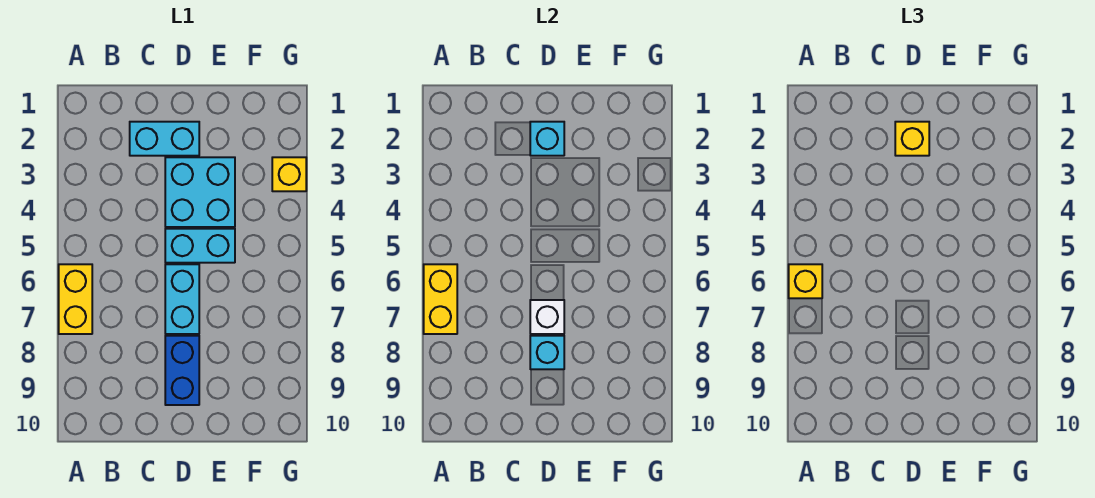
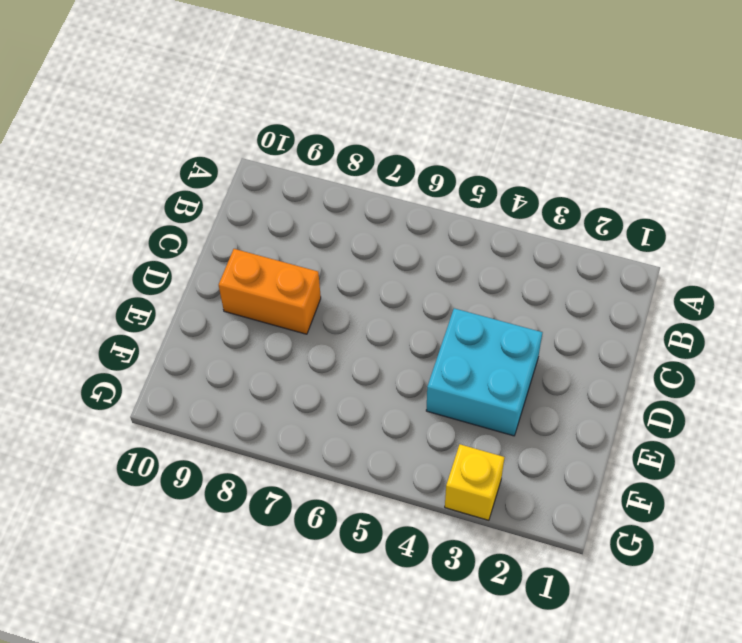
orange 1x2 brick [219,249,321,334] -> blue 1x2 brick [165,336,199,405]
none -> yellow 1x2 brick [59,264,92,334]
none -> cyan 1x2 brick [130,122,199,156]
none -> cyan 1x2 brick [165,229,235,263]

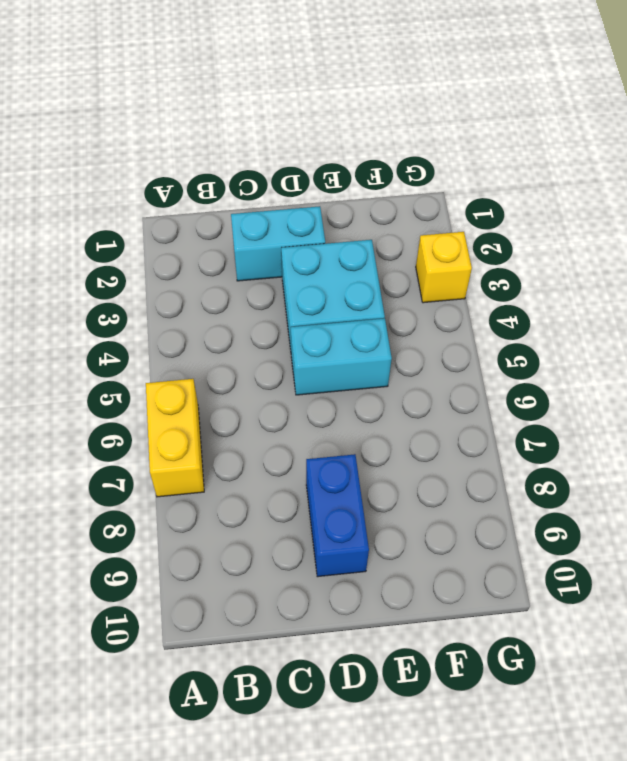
none -> cyan 1x2 brick [165,264,199,334]
none -> yellow 1x2 brick [424,264,457,334]
none -> cyan 1x1 brick [530,122,564,156]

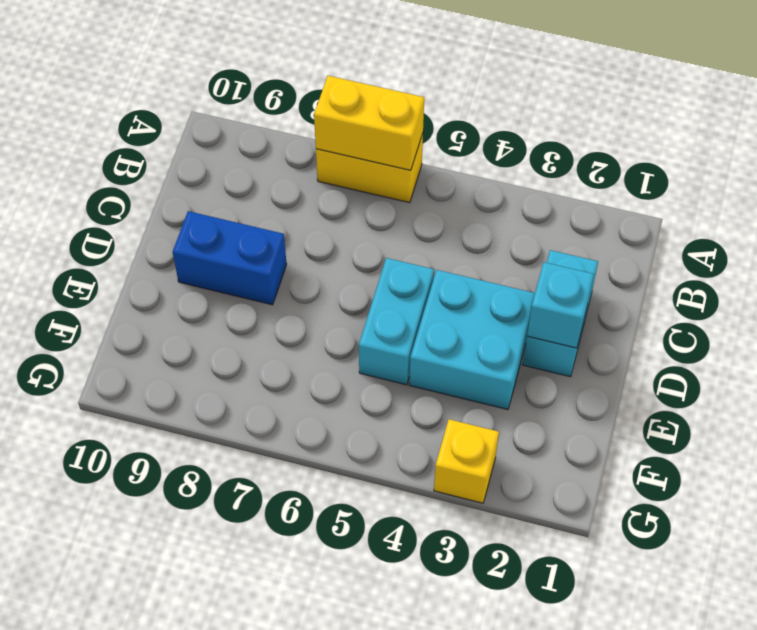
none -> cyan 1x2 brick [165,264,199,334]
none -> white 1x1 brick [530,300,564,334]
none -> cyan 1x1 brick [530,336,564,369]

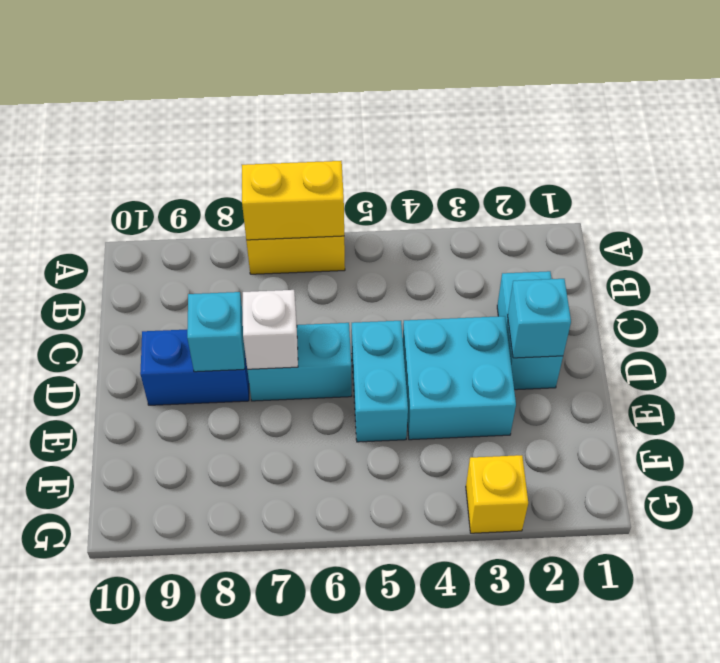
none -> yellow 1x1 brick [789,264,822,298]
none -> yellow 1x1 brick [895,122,929,156]

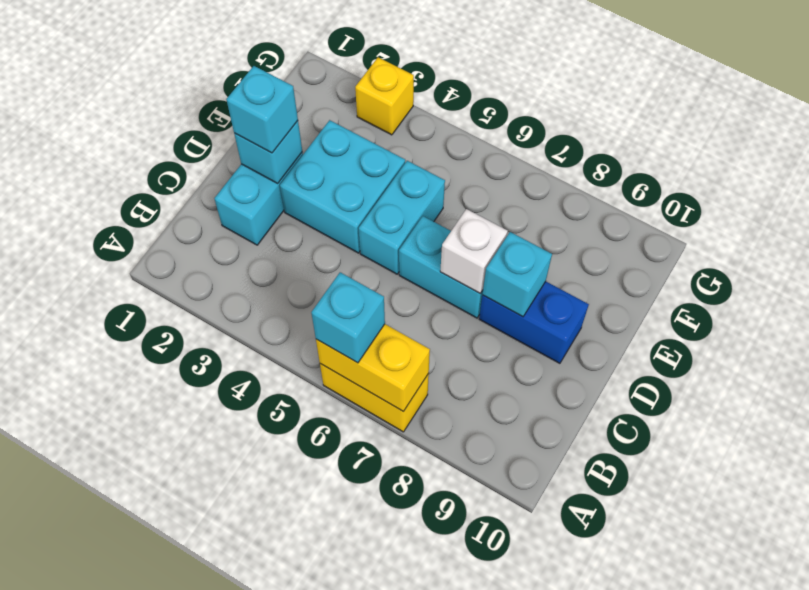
cyan 1x1 brick [311,272,385,363] -> yellow 1x1 brick [789,264,822,298]
cyan 1x1 brick [226,66,298,153] -> yellow 1x1 brick [895,122,929,156]

